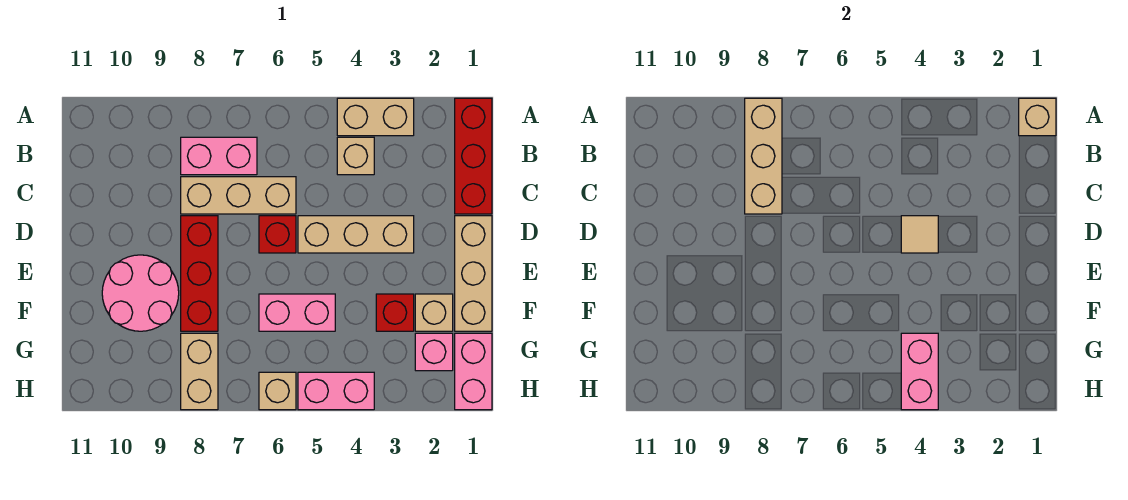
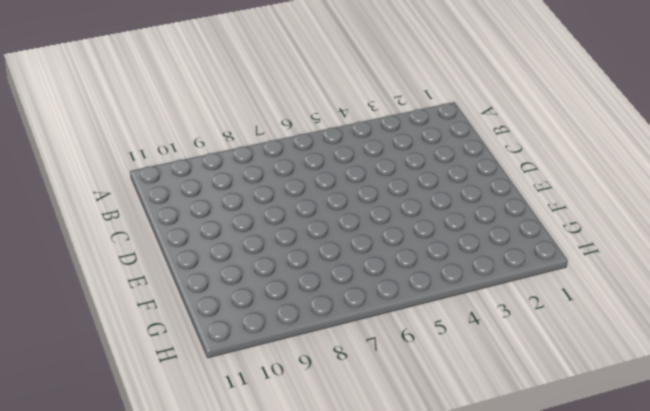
none -> red 1x3 brick [455,98,492,214]
none -> tan 1x2 brick [337,98,414,136]
none -> tan 1x1 brick [337,137,374,175]

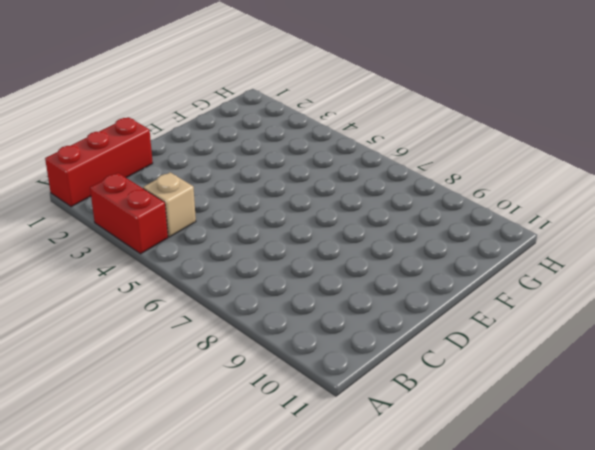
red 1x2 brick [90,173,168,254] -> tan 1x2 brick [337,98,414,136]
none -> pink 1x2 brick [181,137,257,175]
none -> tan 1x3 brick [181,177,296,214]
none -> tan 1x3 brick [455,216,492,331]

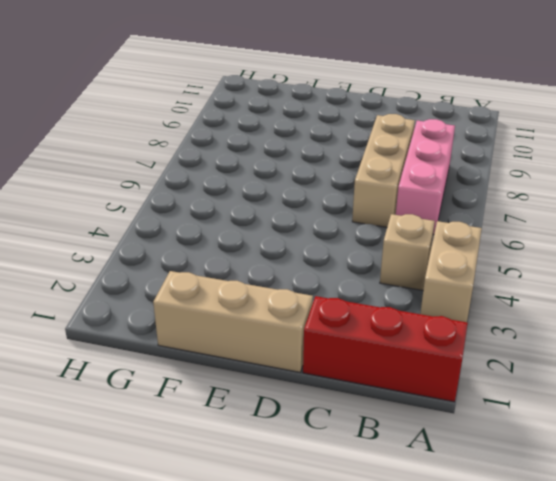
pink 1x3 brick [396,119,455,235] -> pink 1x2 brick [181,137,257,175]
none -> tan 1x3 brick [298,216,414,253]
none -> red 1x1 brick [259,216,296,253]
none -> red 1x3 brick [181,216,218,331]

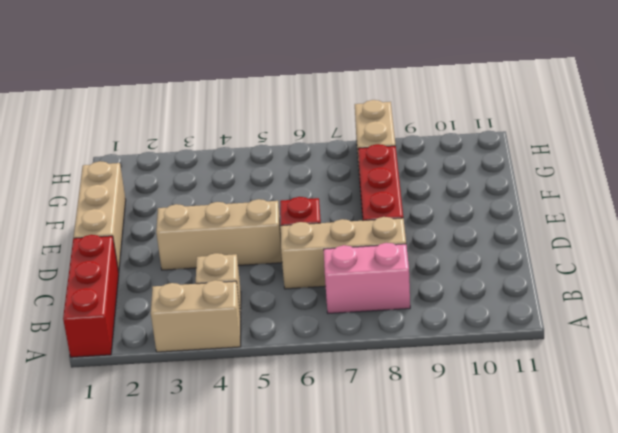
none -> pink 2x2 round brick [102,255,179,331]
none -> tan 1x1 brick [415,294,453,331]
none -> red 1x1 brick [376,294,414,331]

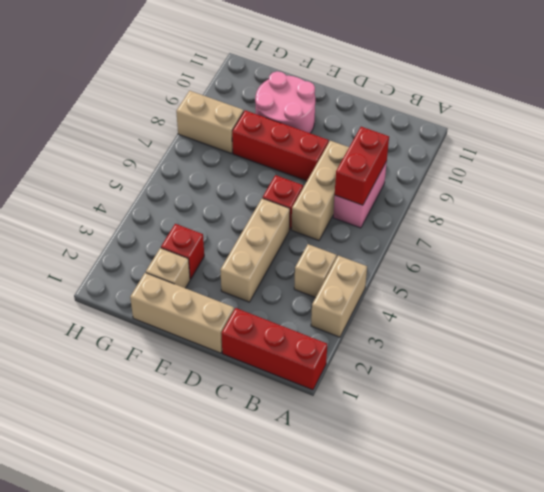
red 1x2 brick [335,127,389,205] -> tan 1x3 brick [745,98,782,214]
none -> pink 1x2 brick [259,294,335,331]
none -> pink 1x2 brick [455,333,492,410]
none -> pink 1x1 brick [415,333,453,371]

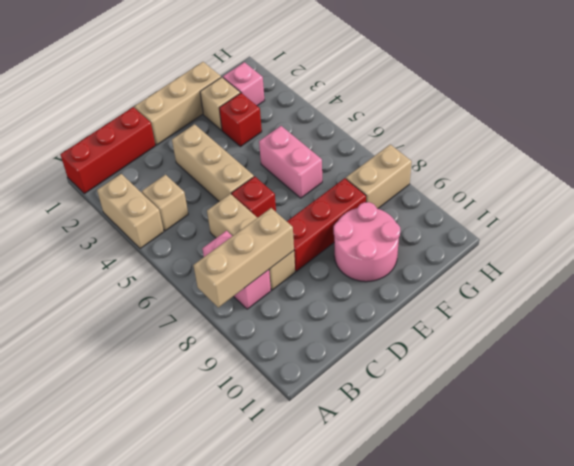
none -> pink 1x2 brick [455,333,492,410]
none -> pink 1x2 brick [298,372,374,410]
none -> tan 1x1 brick [259,372,296,410]

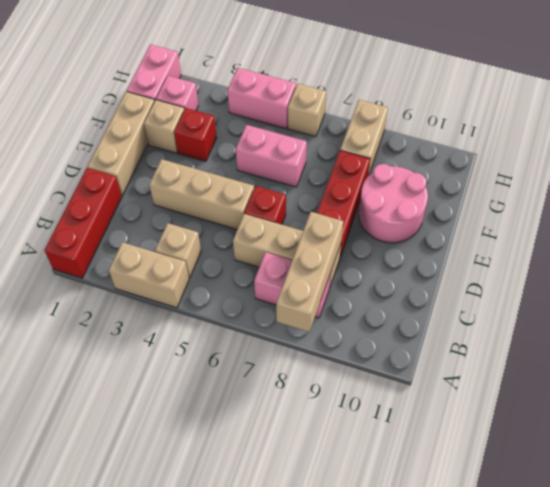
none -> tan 1x1 brick [1019,98,1056,136]
none -> tan 1x1 tile [901,216,938,253]
none -> pink 1x2 brick [901,333,938,410]

